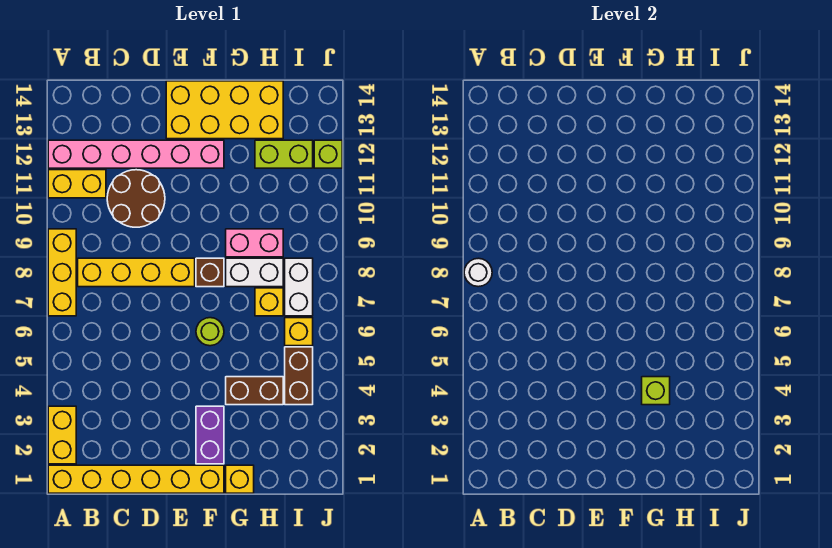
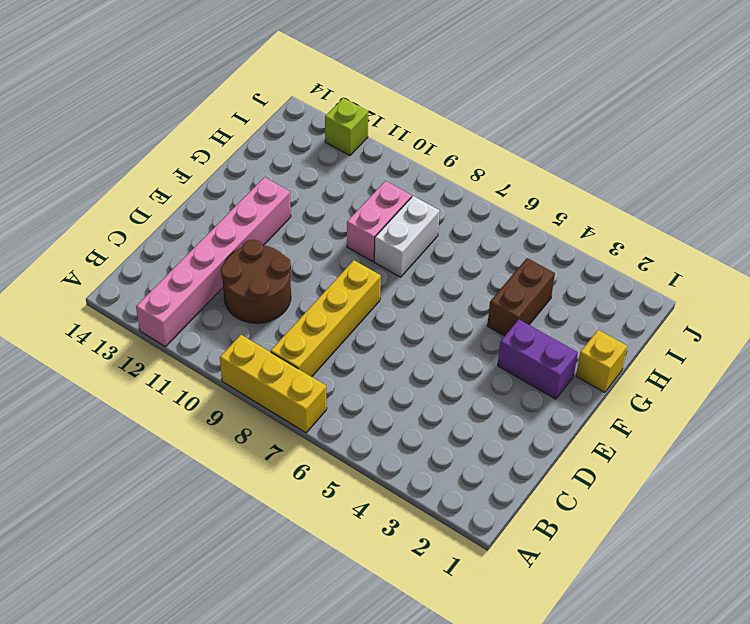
none -> yellow 1x6 brick [48,465,224,493]
none -> yellow 1x2 brick [48,406,76,464]
none -> yellow 1x2 brick [48,170,106,198]

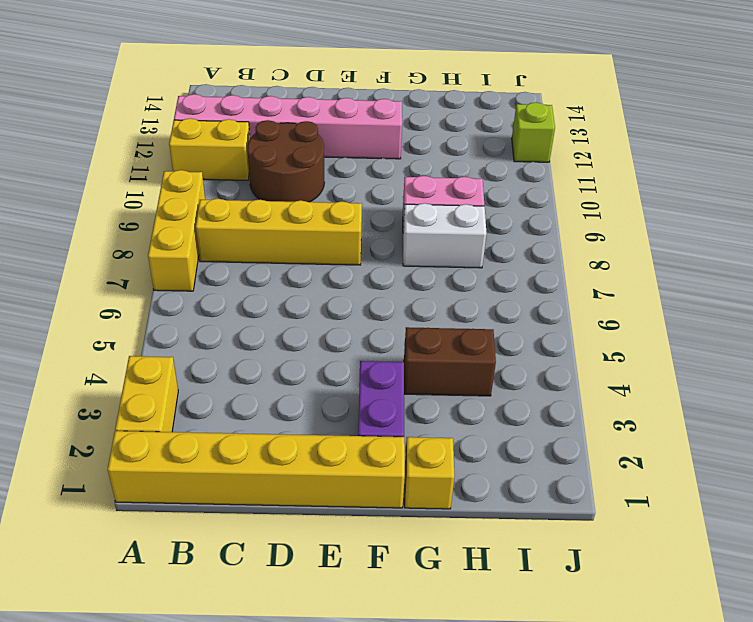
none -> yellow 2x4 brick [166,81,283,139]
none -> lime 1x1 round brick [196,318,224,346]
none -> brown 1x1 brick [196,258,224,287]

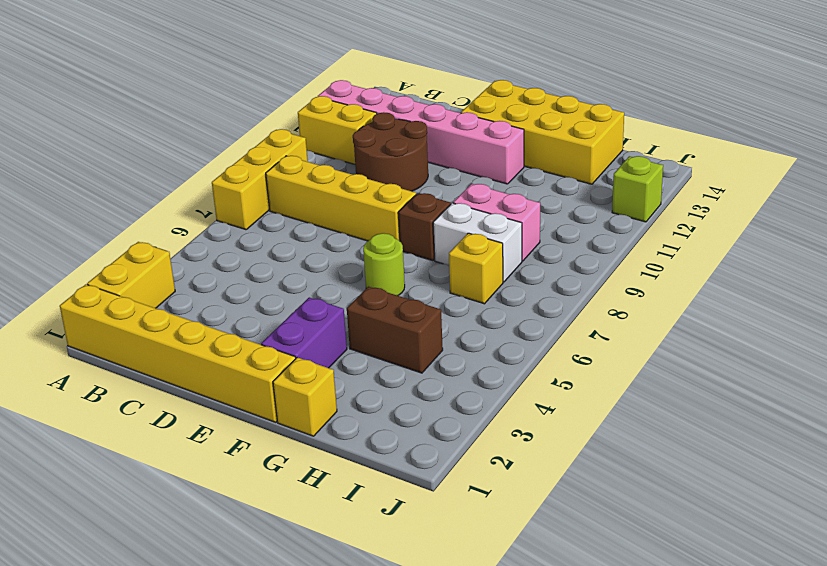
none -> lime 1x2 brick [255,140,313,168]
none -> brown 1x2 brick [285,347,313,405]
none -> yellow 1x1 brick [285,318,313,346]

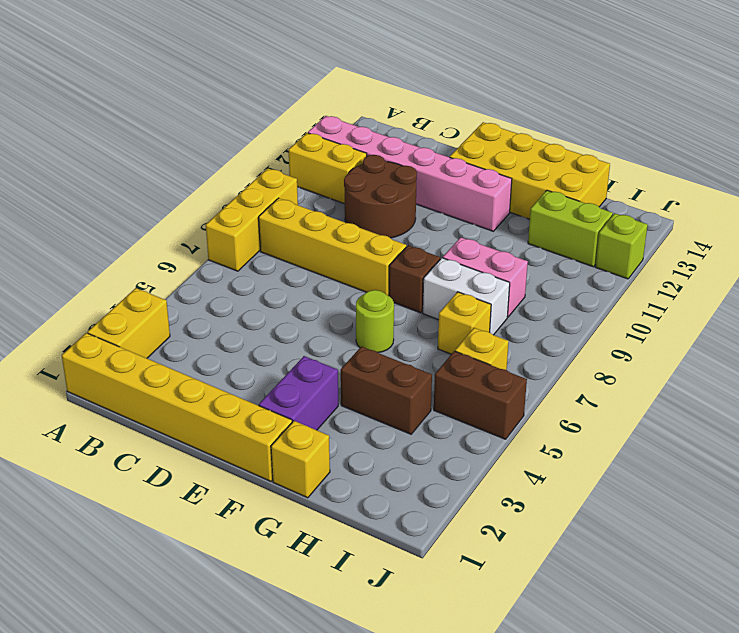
brown 1x2 brick [434,351,527,439] -> brown 1x2 brick turned to [285,347,313,405]
none -> white 1x2 brick [285,258,313,316]
none -> white 1x1 round brick [464,258,492,287]
none -> lime 1x1 brick [642,377,670,405]

